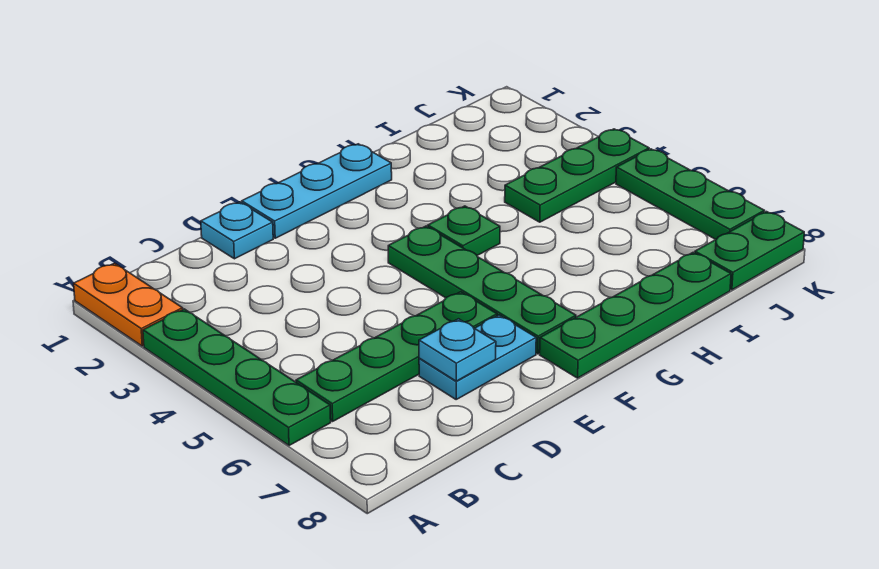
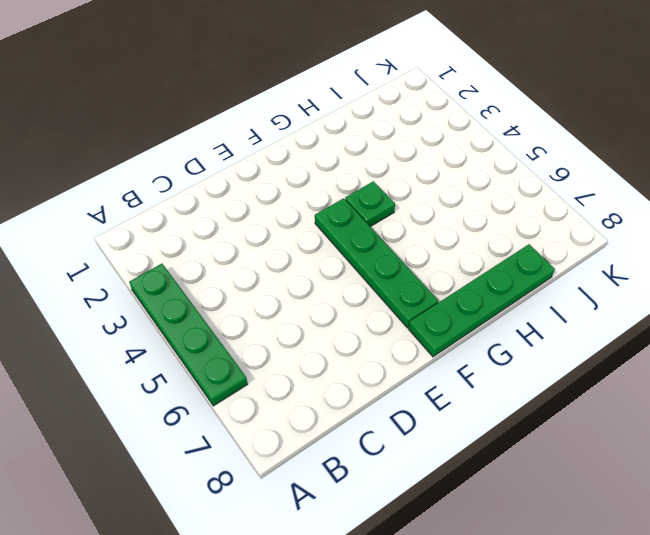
none -> orange 1x2 plate [74,263,183,346]
none -> green 1x4 plate [296,292,497,421]
none -> cyan 1x1 plate [201,202,273,259]

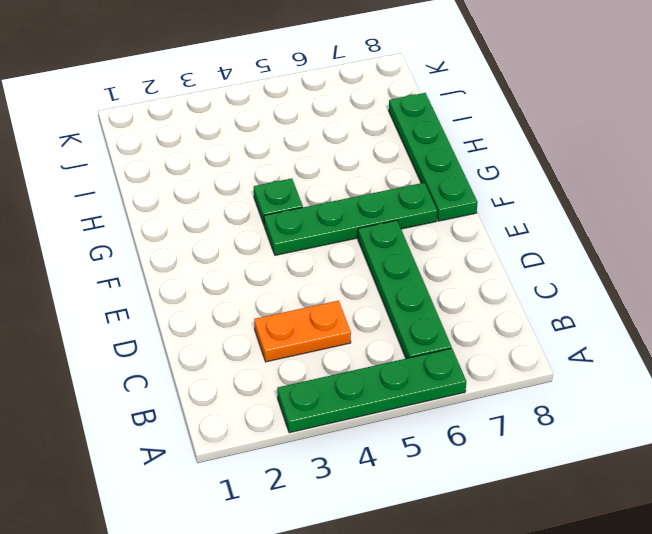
orange 1x2 plate [254,301,351,362] -> orange 1x2 plate moved to [74,263,183,346]
none -> cyan 1x1 plate [201,202,273,259]
none -> cyan 1x2 plate [419,315,536,399]
none -> cyan 1x3 plate [242,144,392,238]

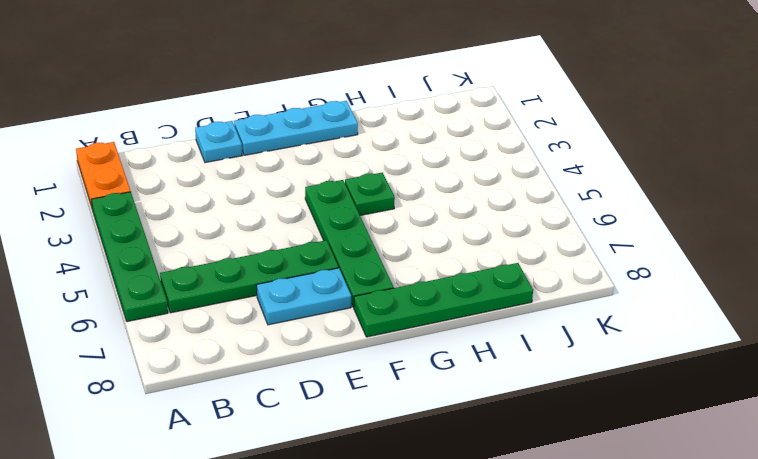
none -> green 1x3 plate [505,129,649,222]
none -> green 1x2 plate [695,212,804,290]
none -> green 1x3 plate [616,149,764,240]

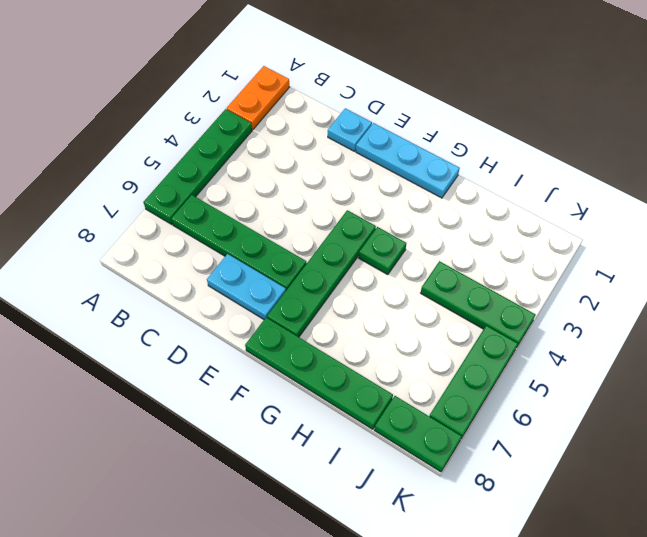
none -> cyan 1x1 plate [419,319,496,381]

